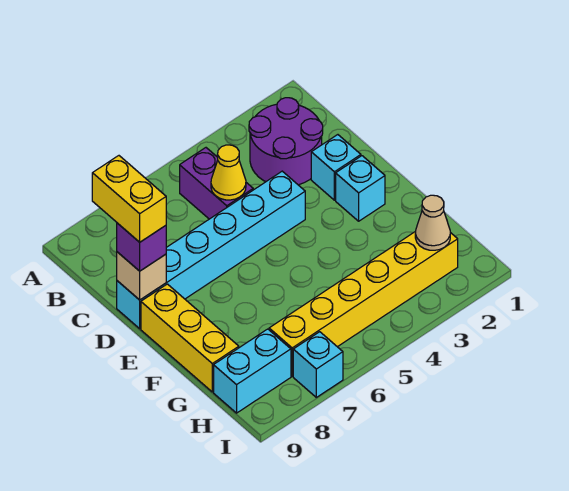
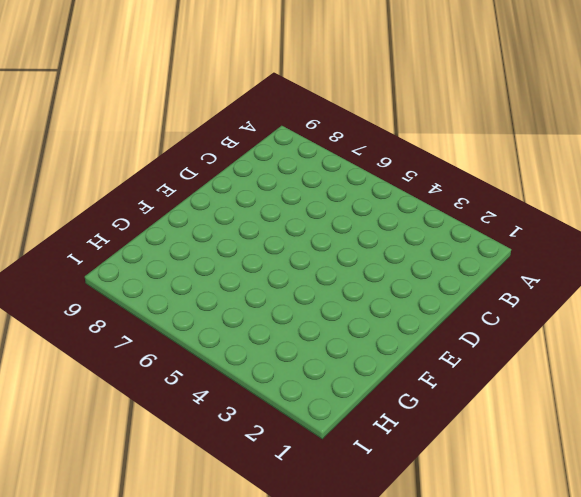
none -> purple 2x2 round brick [249,98,323,185]
none -> purple 1x2 brick [180,148,253,219]
none -> cyan 1x1 brick [311,135,361,200]

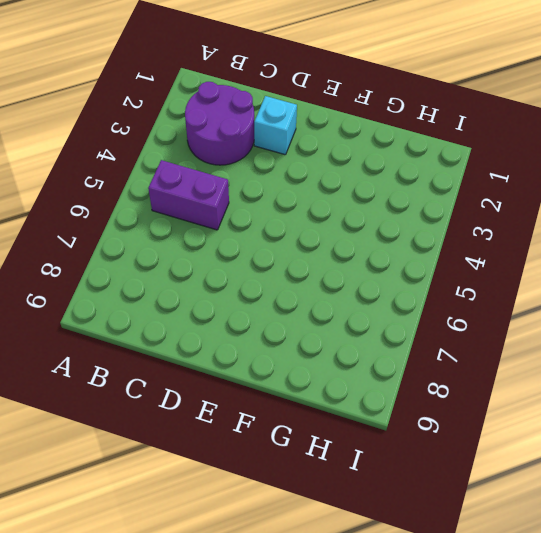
none -> cyan 1x6 brick [117,171,305,329]
none -> cyan 1x1 brick [336,156,385,221]
none -> yellow 1x3 brick [141,284,239,392]

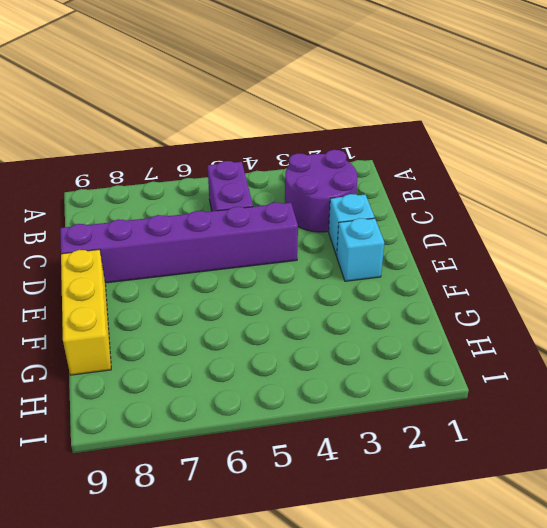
purple 1x6 brick [60,202,298,283] -> cyan 1x6 brick [117,171,305,329]
none -> yellow 1x6 brick [269,231,458,376]
none -> cyan 1x2 brick [214,329,291,413]
none -> cyan 1x1 brick [293,332,343,397]

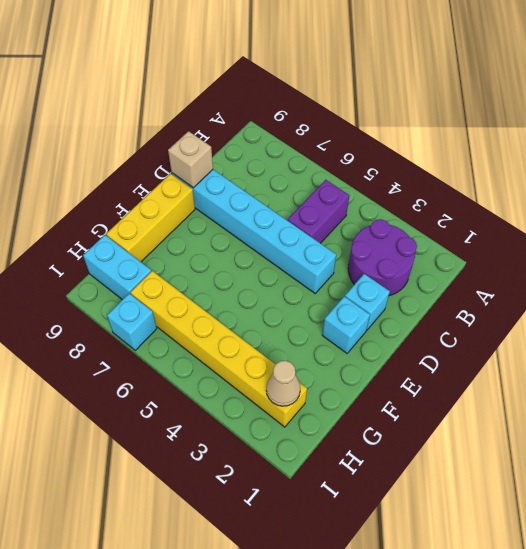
none -> yellow 1x1 cone [211,145,246,200]
none -> purple 1x1 brick [117,223,166,271]
none -> yellow 1x2 brick [92,156,166,242]

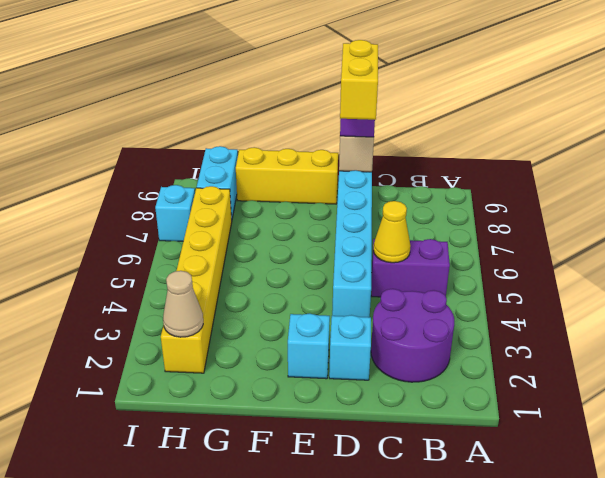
yellow 1x2 brick [340,40,378,120] -> yellow 1x2 brick turned to [92,156,166,242]

